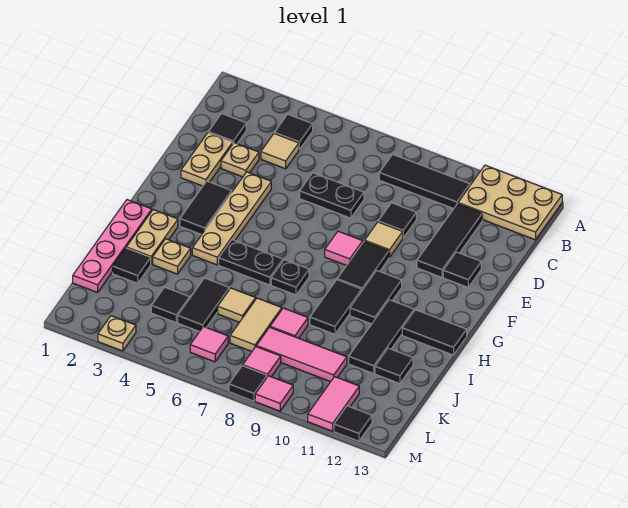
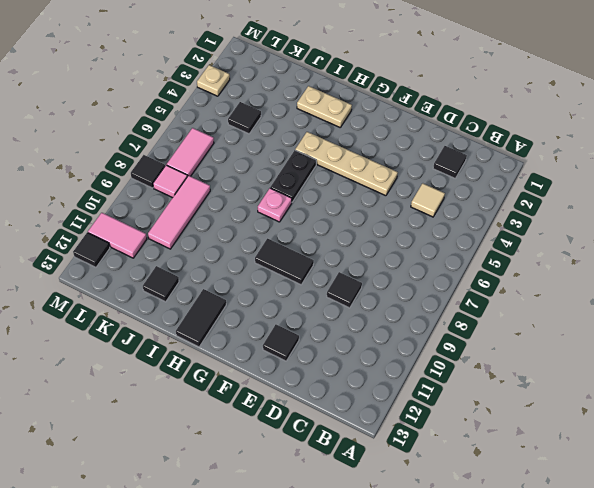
pink 1x1 plate [258,188,292,222] -> black 1x1 plate [271,260,309,295]
pink 1x2 tile [167,128,214,176] -> pink 1x1 tile [190,327,228,362]
none -> tan 2x3 plate [458,165,562,240]
none -> black 1x1 tile [275,114,313,149]
none -> black 1x3 tile [379,154,470,209]
none -> black 1x3 tile [417,204,482,277]

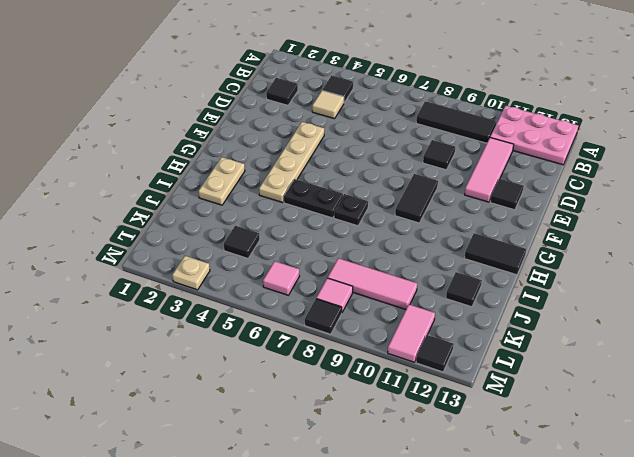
pink 2x3 plate [490,106,578,165] -> tan 2x3 plate [458,165,562,240]
pink 1x3 tile [465,138,514,202] -> black 1x3 tile [417,204,482,277]
none -> tan 1x2 plate [181,133,233,186]
none -> tan 1x1 plate [221,143,259,177]
none -> black 1x2 plate [300,173,364,218]
none -> tan 1x1 tile [365,222,403,257]

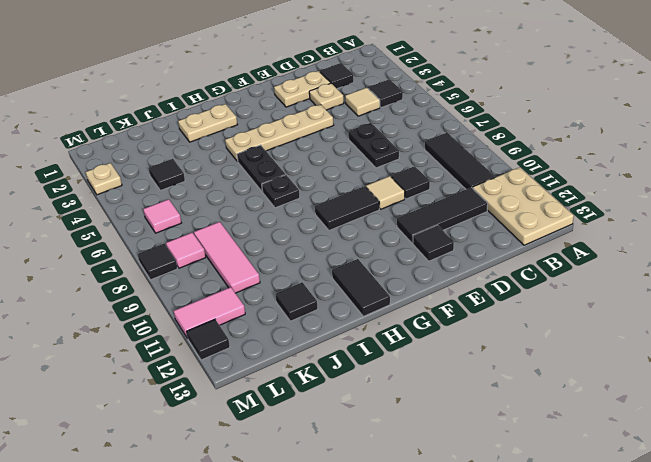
none -> black 1x2 tile [180,181,232,235]
none -> pink 1x1 tile [325,231,363,266]
none -> black 1x2 tile [350,271,402,324]
none -> pink 1x4 plate [73,200,152,292]

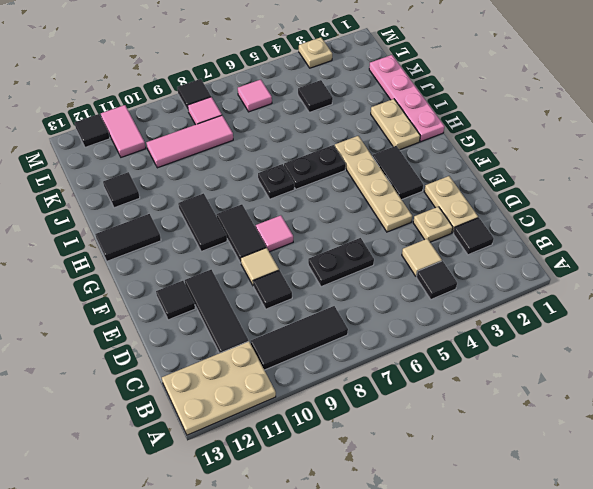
none -> black 1x2 tile [310,280,362,334]
none -> black 1x3 tile [349,300,414,373]
none -> tan 1x1 plate [153,239,191,274]
none -> black 1x1 tile [113,248,151,283]

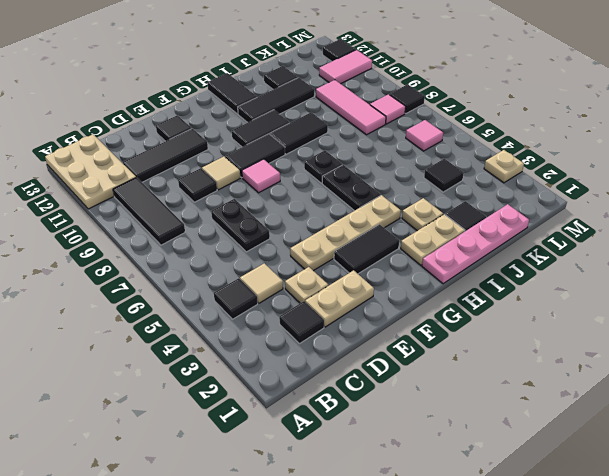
none -> black 1x2 tile [178,278,229,332]
none -> tan 1x1 tile [218,288,256,322]
none -> tan 1x2 tile [230,298,282,351]
none -> pink 1x1 tile [270,308,308,338]

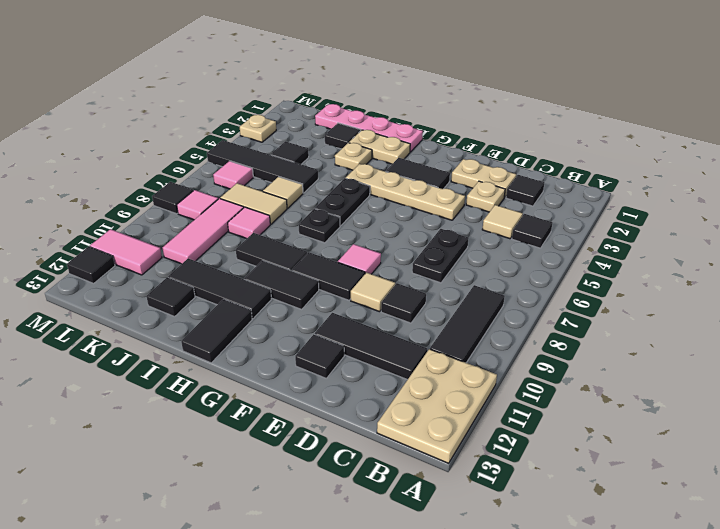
black 1x4 tile [207,140,318,193] -> black 1x2 tile [178,278,229,332]
none -> pink 1x1 tile [255,376,293,411]

